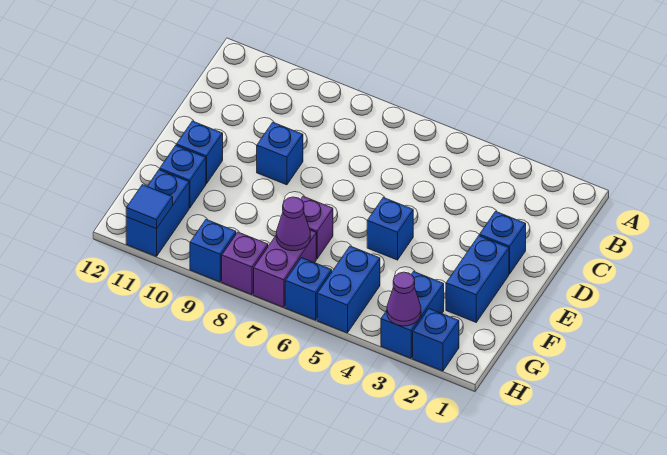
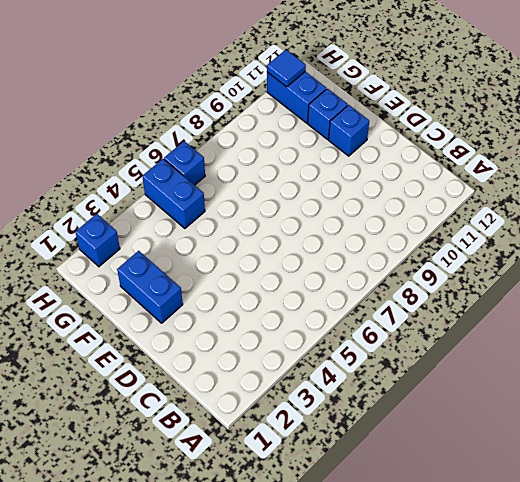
none -> blue 1x1 brick [479,211,526,274]
none -> blue 1x1 brick [257,122,303,185]
none -> blue 1x1 brick [367,198,413,260]

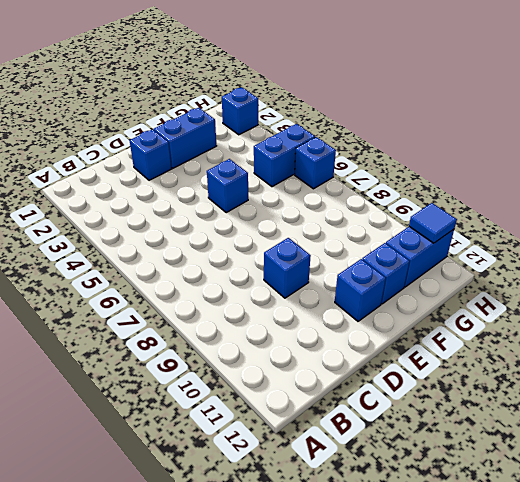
none -> purple 1x1 brick [301,196,333,259]
none -> blue 1x2 brick [381,272,444,358]
none -> purple 1x2 brick [254,230,316,307]

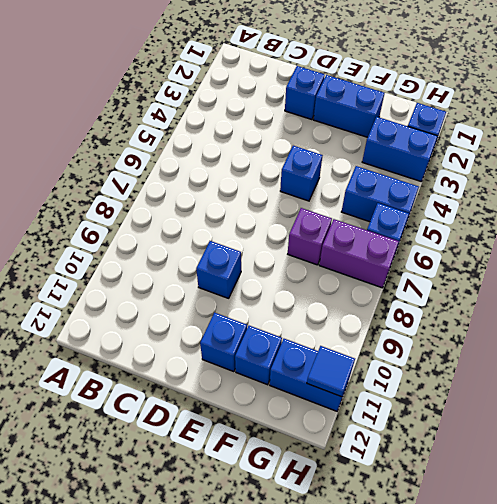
none -> purple 1x1 brick [222,232,268,295]
none -> blue 1x1 brick [190,220,236,282]
none -> purple 1x1 cone [276,197,310,251]

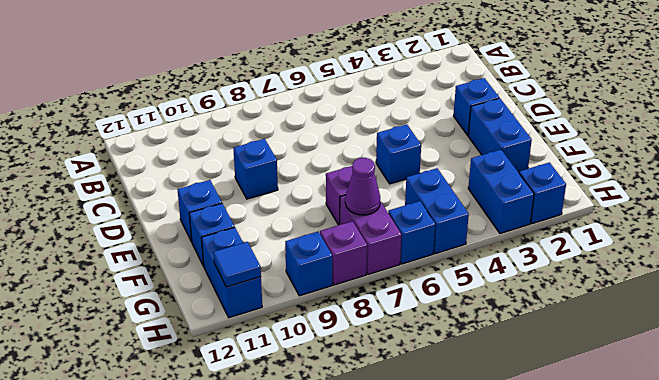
none -> purple 1x1 cone [387,272,421,326]

